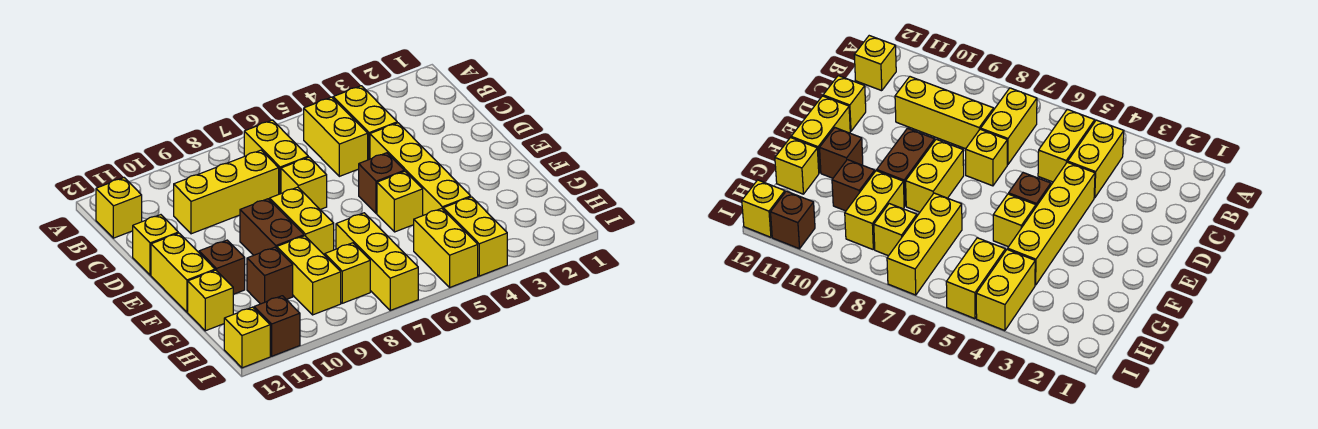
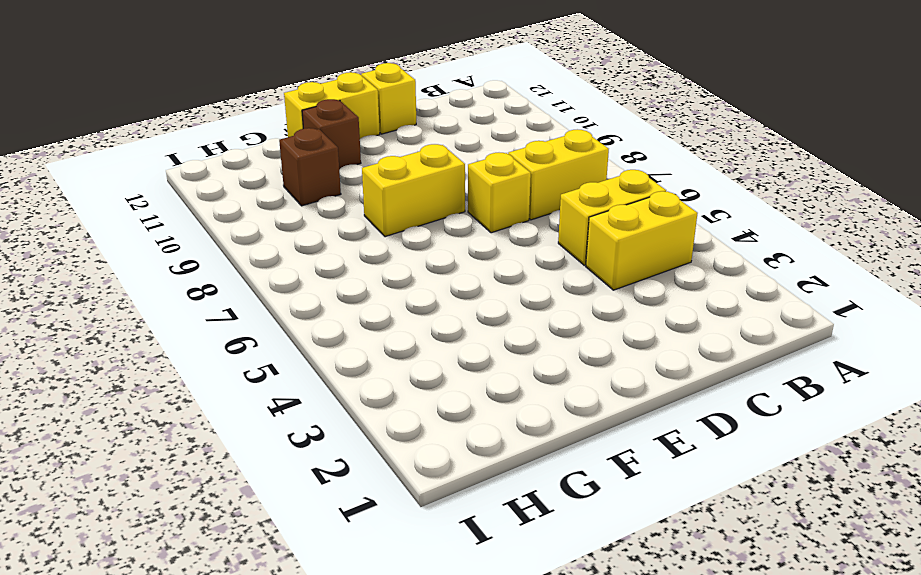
none -> yellow 1x1 brick [96,178,142,238]
none -> yellow 1x3 brick [174,150,279,234]
none -> yellow 1x4 brick [370,123,471,215]

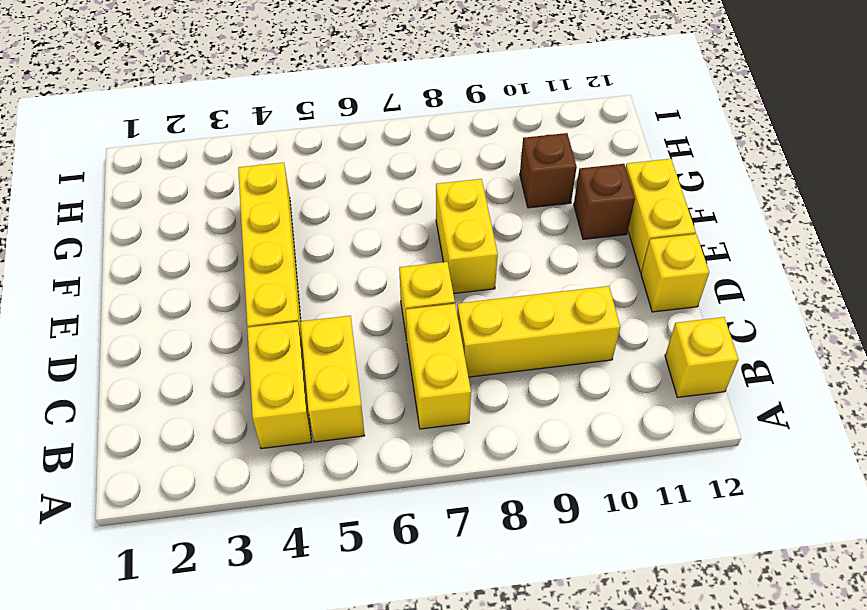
none -> brown 1x1 brick [358,153,404,213]
none -> brown 1x2 brick [240,199,304,255]
none -> yellow 1x1 brick [377,171,423,232]

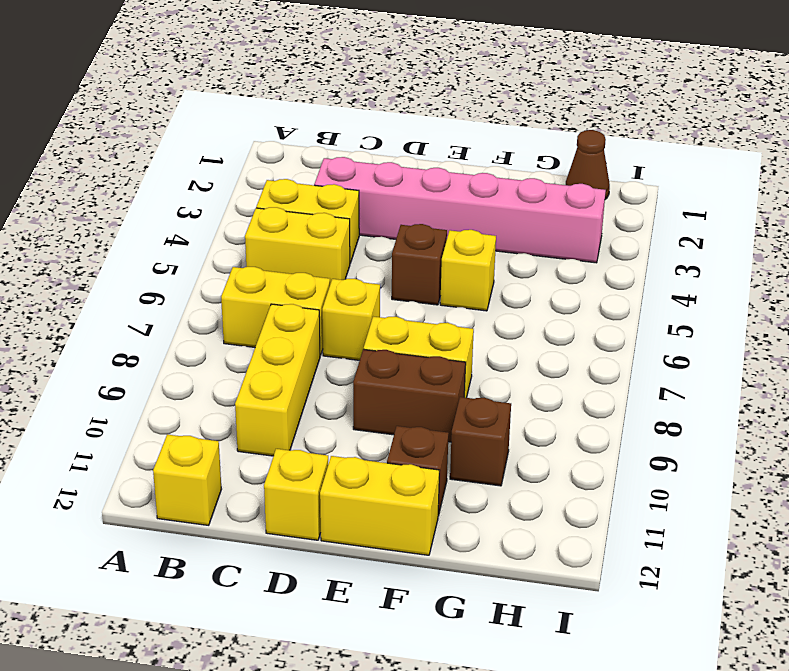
pink 1x6 brick [314,157,606,263] -> none
brown 1x1 cone [566,130,610,199] -> none
none -> yellow 1x4 brick [370,123,471,215]
none -> yellow 1x3 brick [336,213,418,310]
none -> yellow 1x2 brick [277,236,341,315]

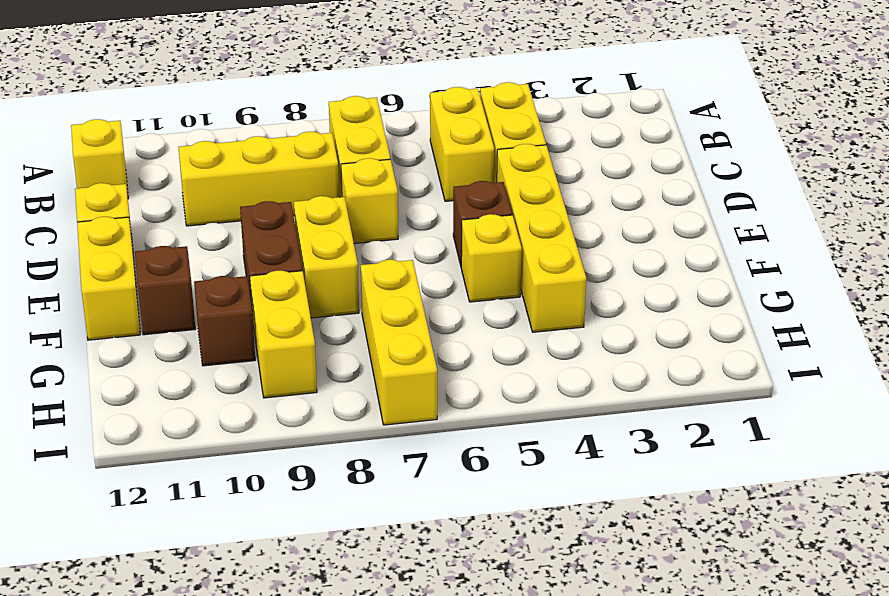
none -> yellow 1x1 brick [188,270,233,331]
none -> yellow 1x2 brick [443,197,507,276]
none -> yellow 1x2 brick [414,208,478,287]

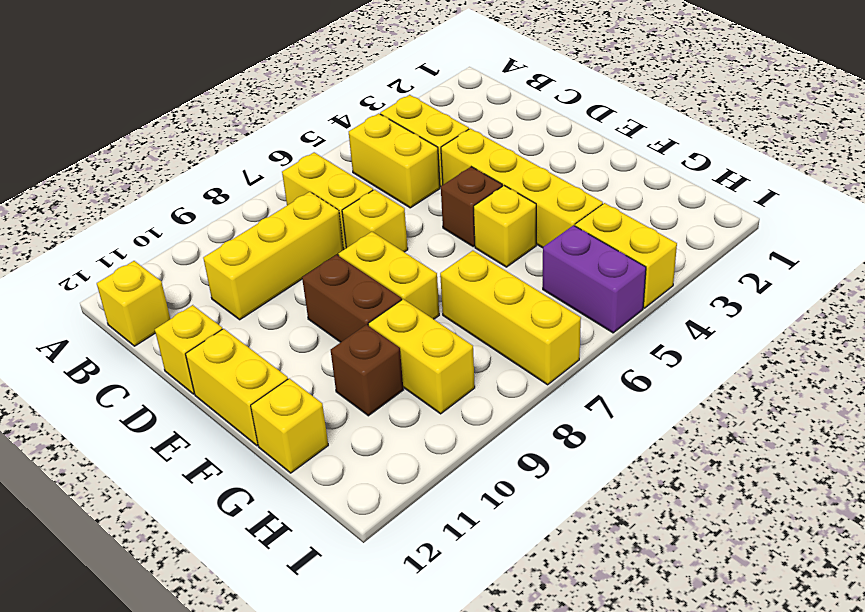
purple 1x2 brick [543,225,646,333] -> yellow 1x2 brick [414,208,478,287]
none -> brown 1x1 brick [199,240,245,294]
none -> yellow 1x1 brick [325,243,370,303]
none -> brown 1x1 brick [254,296,300,356]

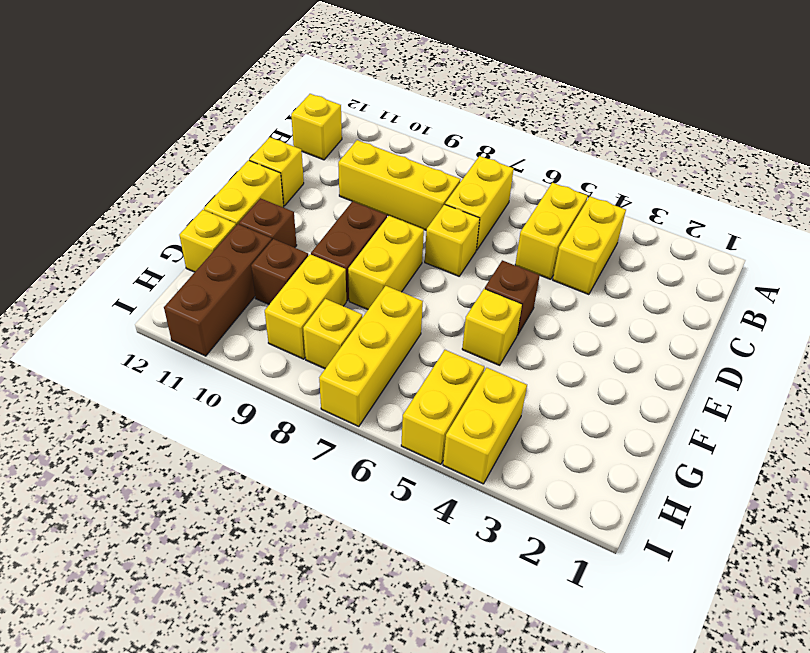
brown 1x3 brick [164,224,272,356] -> brown 1x1 brick [254,296,300,356]
none -> yellow 1x4 brick [370,123,471,215]
none -> yellow 1x1 brick [224,307,270,368]

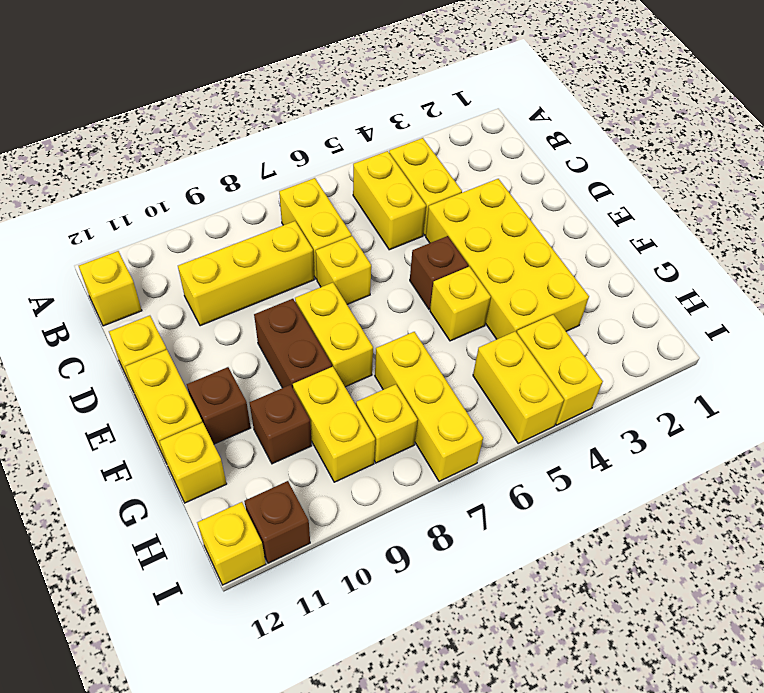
yellow 2x4 brick [426,179,589,339] -> yellow 1x4 brick [370,123,471,215]

